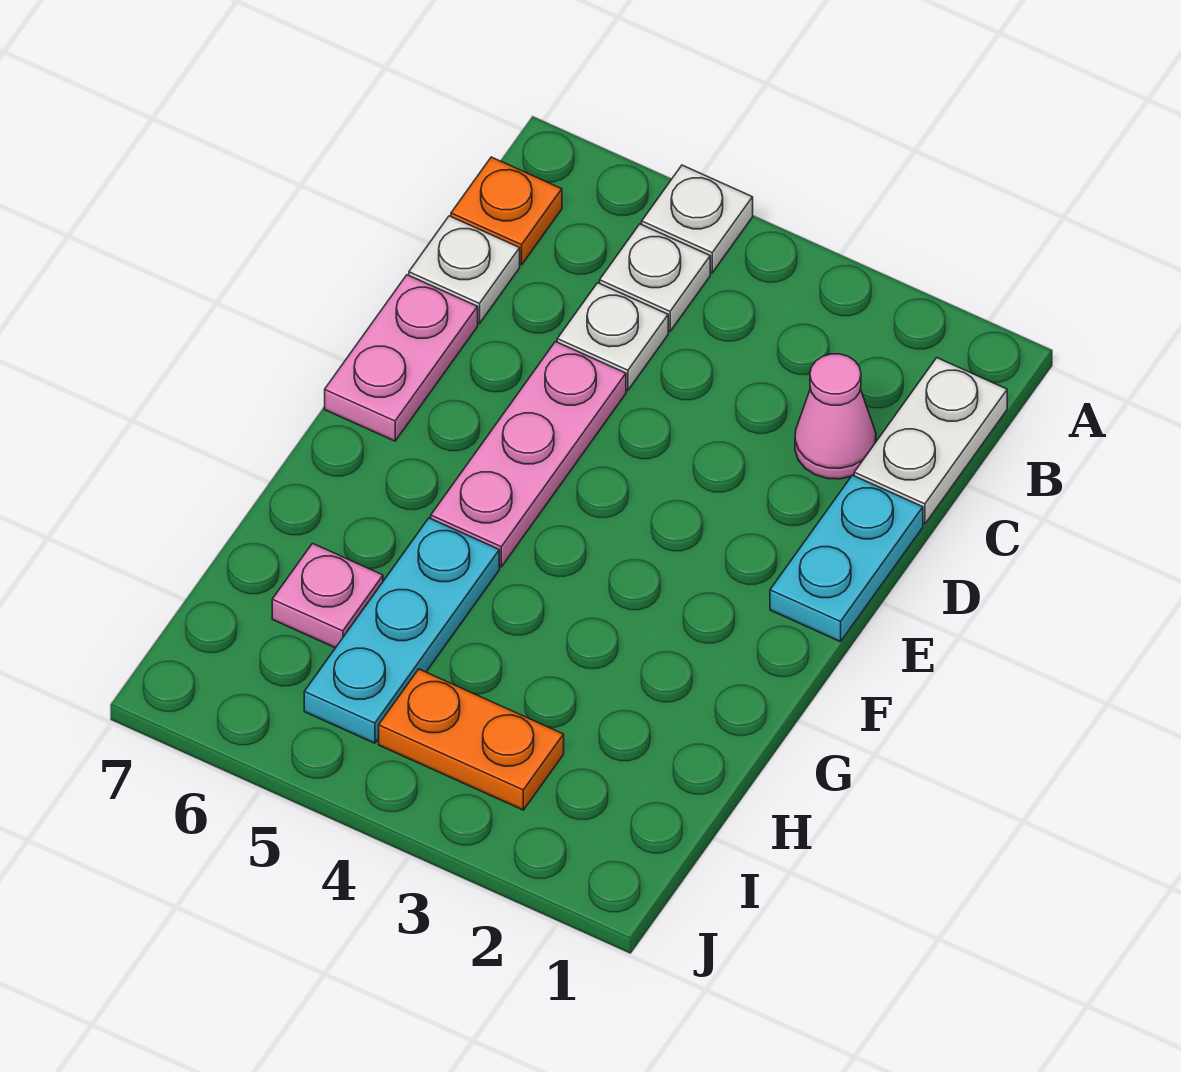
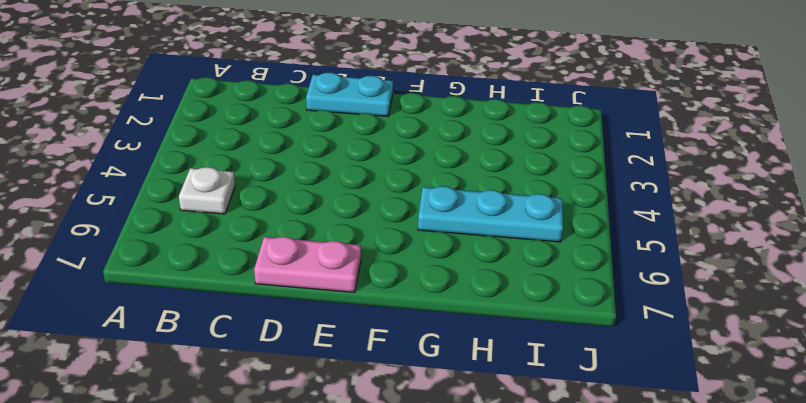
none -> white 1x1 plate [642,165,753,273]
none -> white 1x2 plate [854,358,1007,524]
none -> orange 1x1 plate [451,157,562,265]

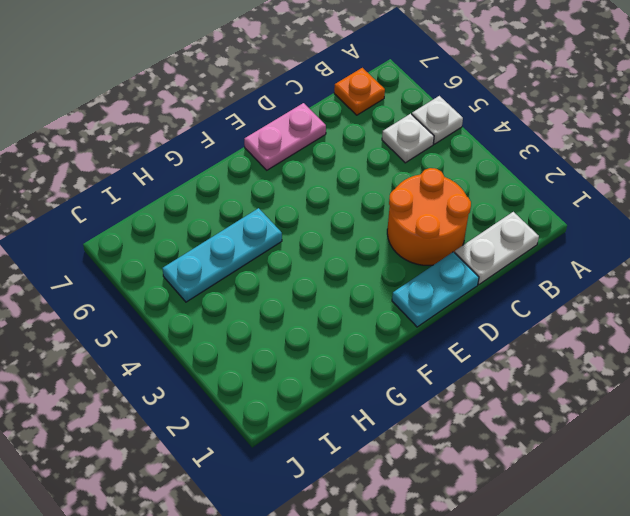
orange 2x2 round brick [387,168,471,265] -> pink 1x1 cone [795,354,876,479]
none -> white 1x1 plate [557,283,668,390]
none -> white 1x1 plate [409,216,520,324]
none -> pink 1x3 plate [431,342,626,567]

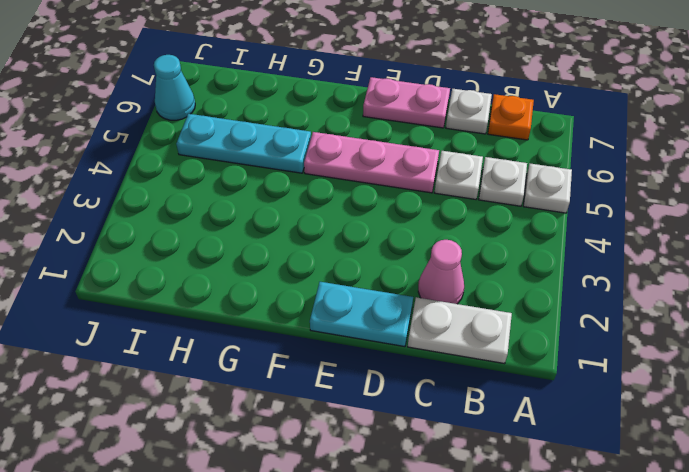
cyan 1x1 cone [154,55,195,120] -> none
none -> pink 1x1 plate [272,543,383,648]
none -> orange 1x2 plate [379,669,564,810]

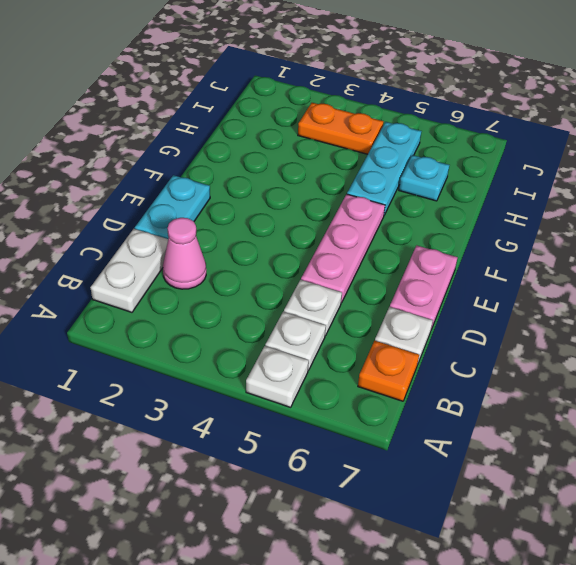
cyan 1x1 plate [399,155,449,201] -> pink 1x1 plate [272,543,383,648]

